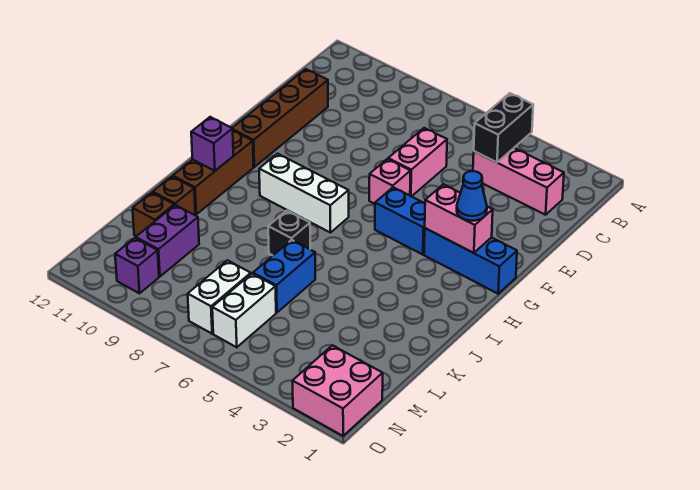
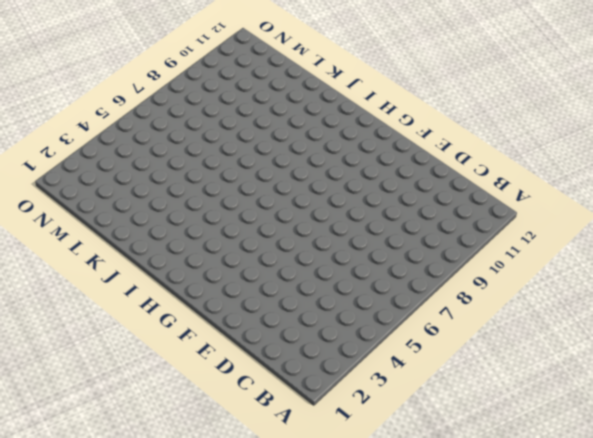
none -> pink 1x3 brick [473,148,564,215]
none -> pink 1x2 brick [388,128,447,197]
none -> brown 1x4 brick [232,69,328,167]

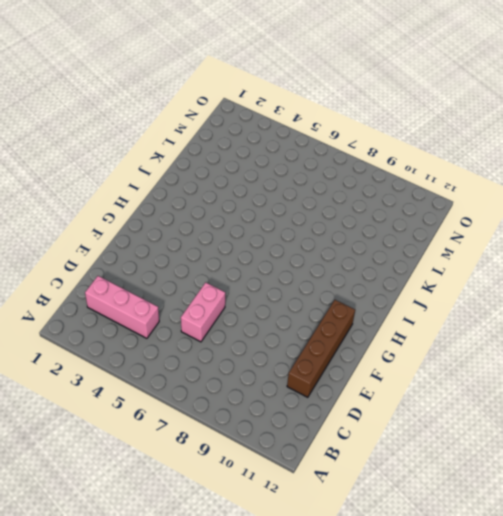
none -> pink 1x1 brick [369,159,410,204]
none -> blue 1x3 brick [424,228,517,294]
none -> blue 1x2 brick [375,187,425,255]

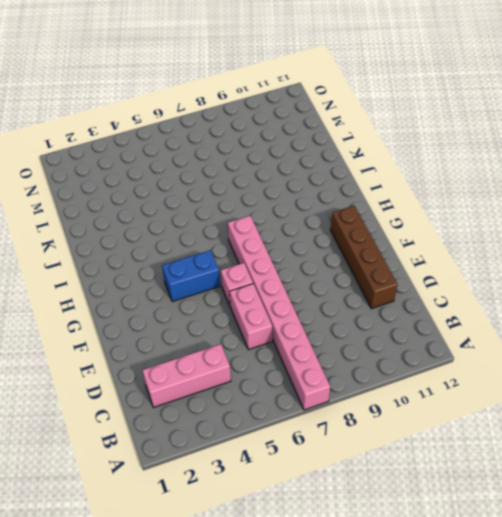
pink 1x8 brick [228,216,330,410] -> white 1x3 brick [259,154,349,233]
none -> blue 1x3 brick [424,228,517,294]
none -> brown 1x3 brick [173,131,253,214]
none -> black 1x1 brick [268,211,310,255]

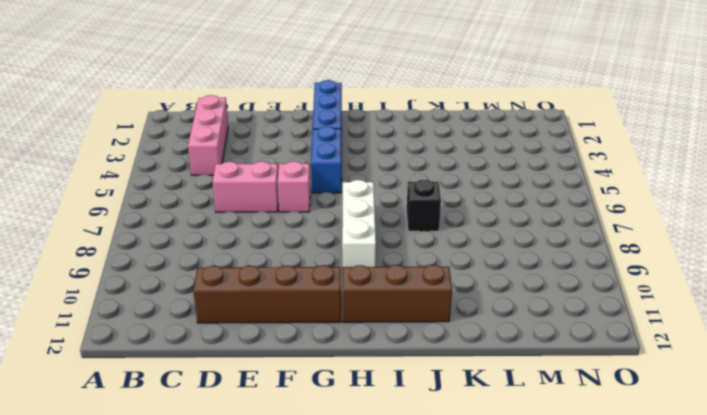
none -> blue 1x2 brick [253,240,315,312]
none -> brown 1x1 brick [153,176,195,215]
none -> purple 1x2 brick [136,205,199,277]

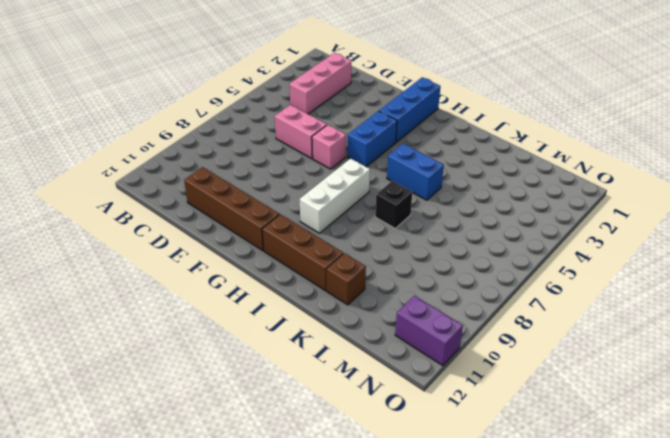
blue 1x2 brick [387,144,444,200] -> blue 1x2 brick moved to [253,240,315,312]
purple 1x2 brick [395,296,463,366] -> purple 1x2 brick moved to [136,205,199,277]
none -> brown 1x1 brick [133,192,174,236]
none -> white 1x2 brick [212,274,276,347]
none -> white 1x2 brick [188,260,251,334]

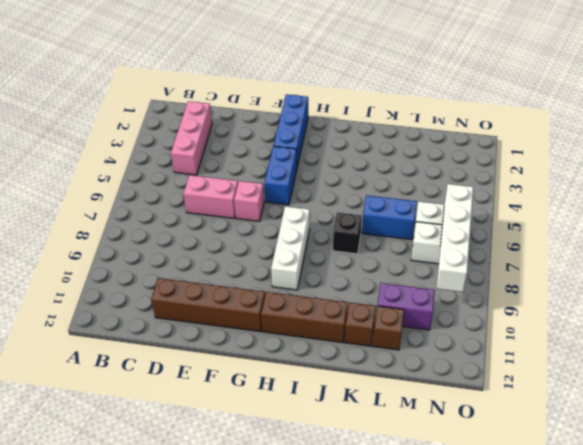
white 1x4 brick [437,184,473,292] -> none
none -> pink 2x2 brick [293,345,383,436]
none -> purple 1x1 brick [115,238,159,293]
none -> black 1x2 brick [474,93,533,162]

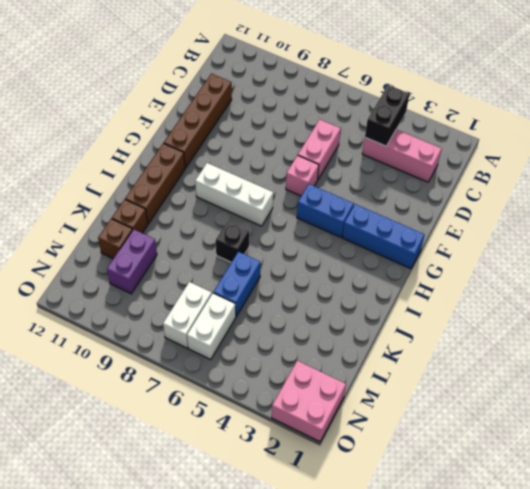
none -> purple 1x1 brick [115,238,159,293]
none -> pink 1x2 brick [425,184,493,253]
none -> purple 1x1 brick [191,117,233,171]

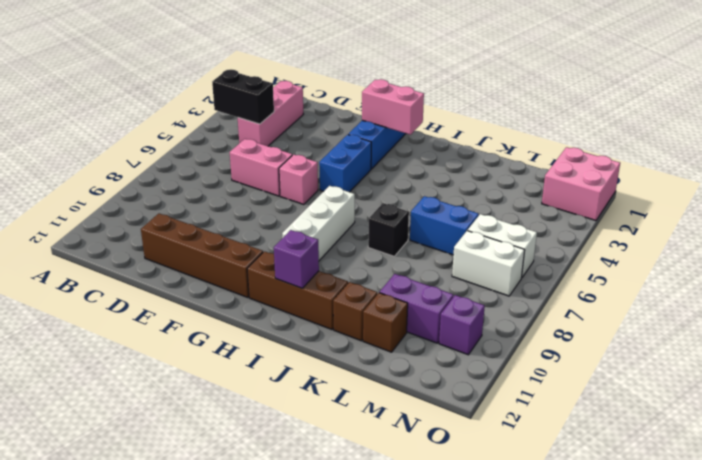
pink 1x2 brick [362,79,424,135] -> pink 1x2 brick turned to [425,184,493,253]
none -> blue 1x1 cone [457,171,487,221]

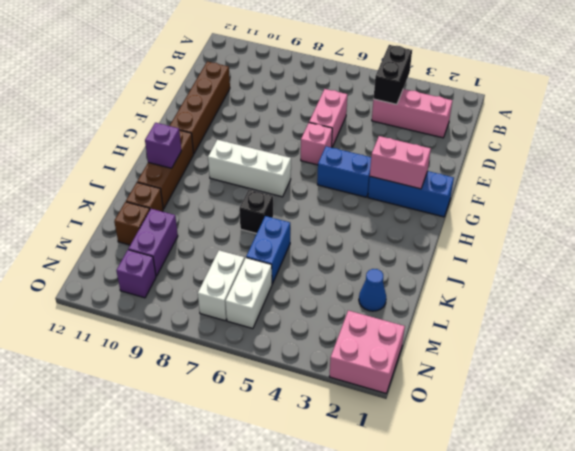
blue 1x1 cone [359,269,386,311] -> blue 1x1 cone moved to [457,171,487,221]

